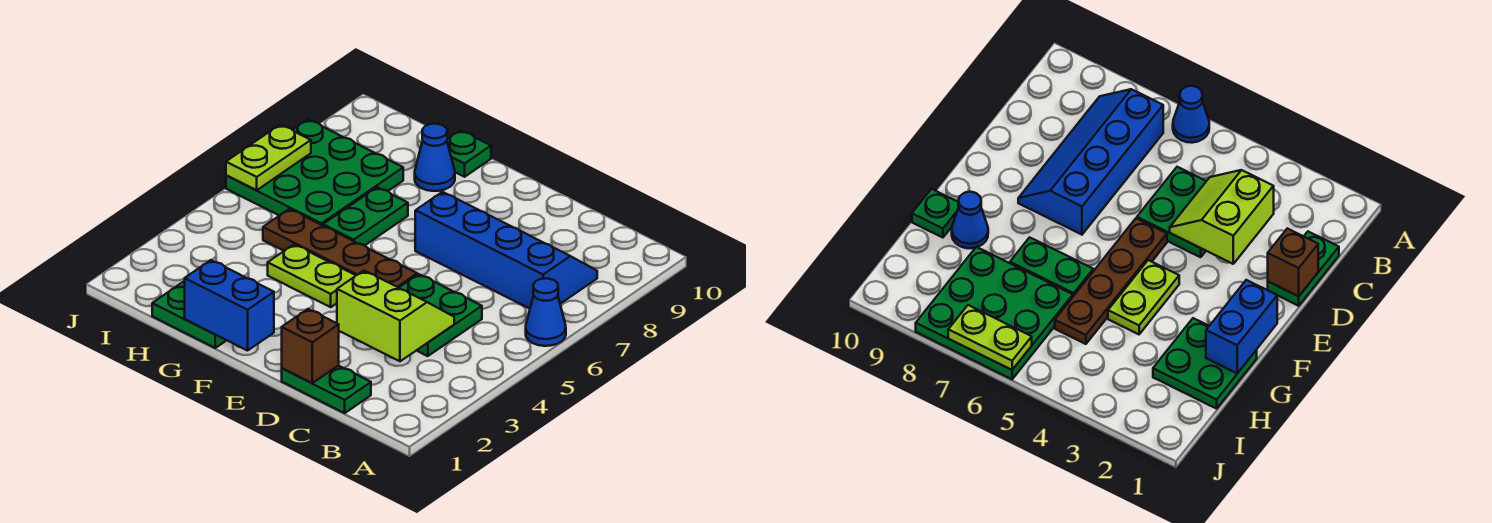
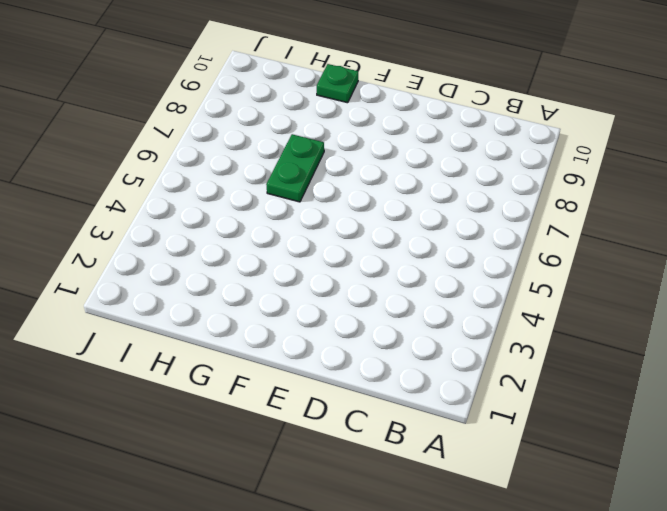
none -> blue 1x1 cone [526,278,566,346]
none -> blue 2x4 slope [415,192,597,309]
none -> green 1x2 plate [282,366,371,413]

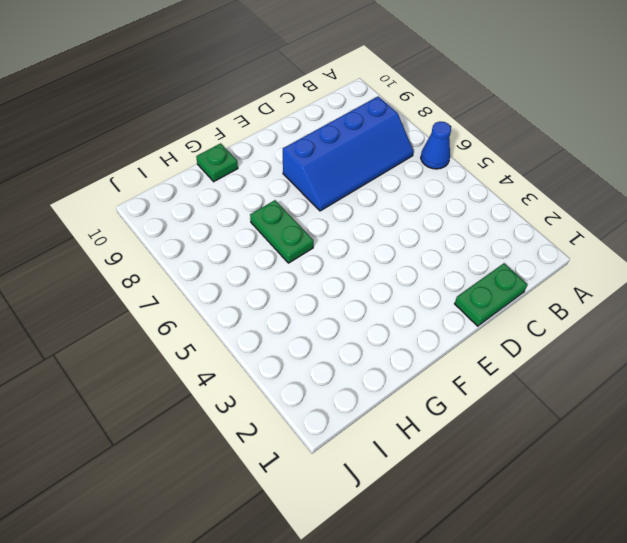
blue 2x4 slope [283,97,414,211] -> blue 2x4 slope turned to [415,192,597,309]
none -> green 2x2 plate [399,274,482,356]
none -> brown 1x4 plate [263,209,417,288]
none -> lime 1x2 plate [268,244,356,307]

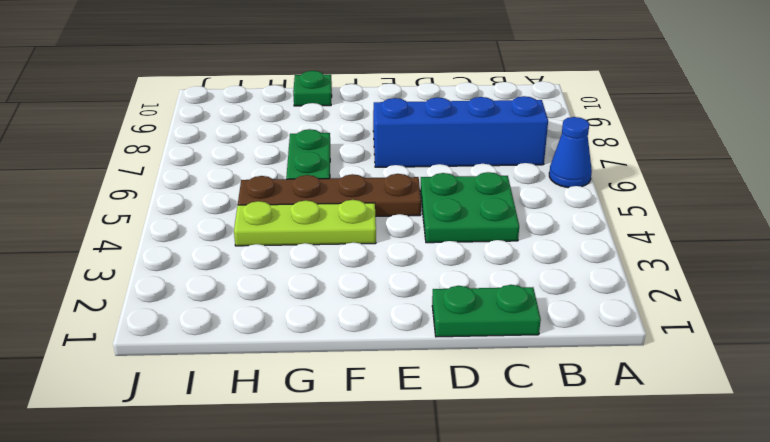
lime 1x3 plate [234,200,376,246] -> lime 1x2 plate [268,244,356,307]
none -> green 2x2 plate [152,281,227,348]
none -> blue 1x1 cone [415,124,455,191]
none -> green 3x3 plate [226,119,403,226]

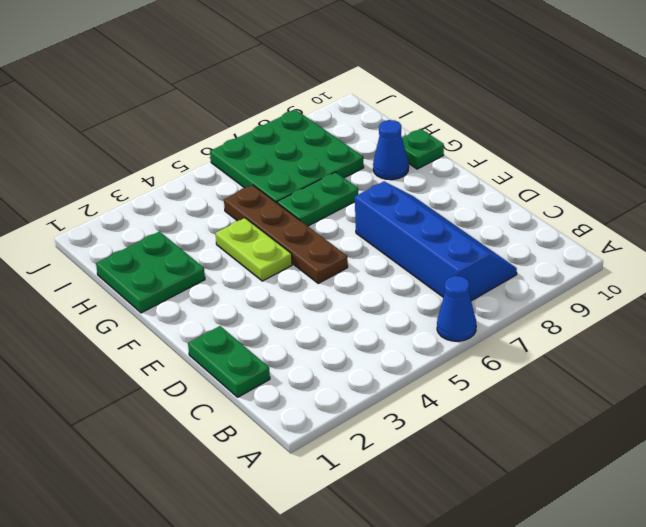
none -> green 2x2 plate [399,274,482,356]
none -> lime 2x2 slope [337,271,454,361]
none -> brown 1x1 brick [282,309,339,383]

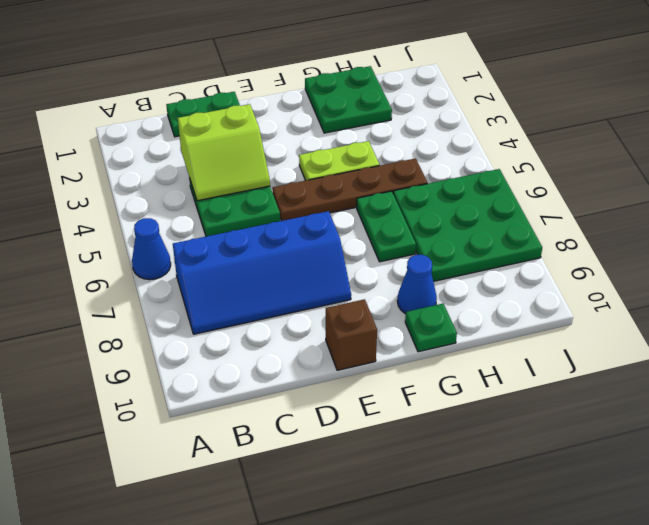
brown 1x1 brick [326,299,377,370] -> brown 1x1 brick moved to [282,309,339,383]
none -> blue 1x2 brick [185,260,274,351]
none -> lime 1x2 plate [226,125,311,190]

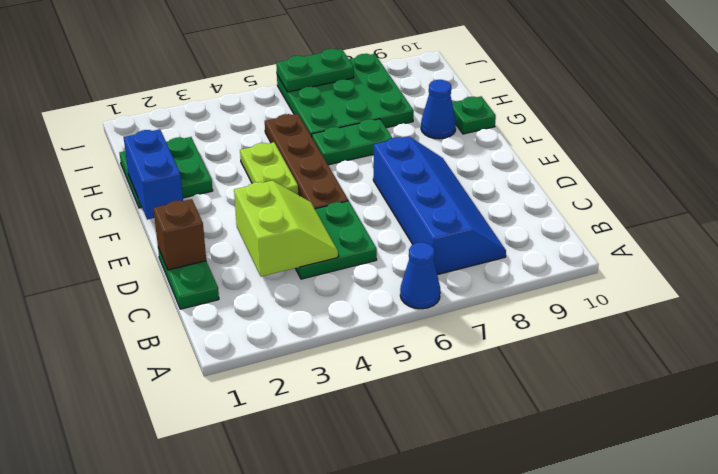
green 1x2 plate [276,49,354,92] -> lime 1x2 plate [226,125,311,190]

